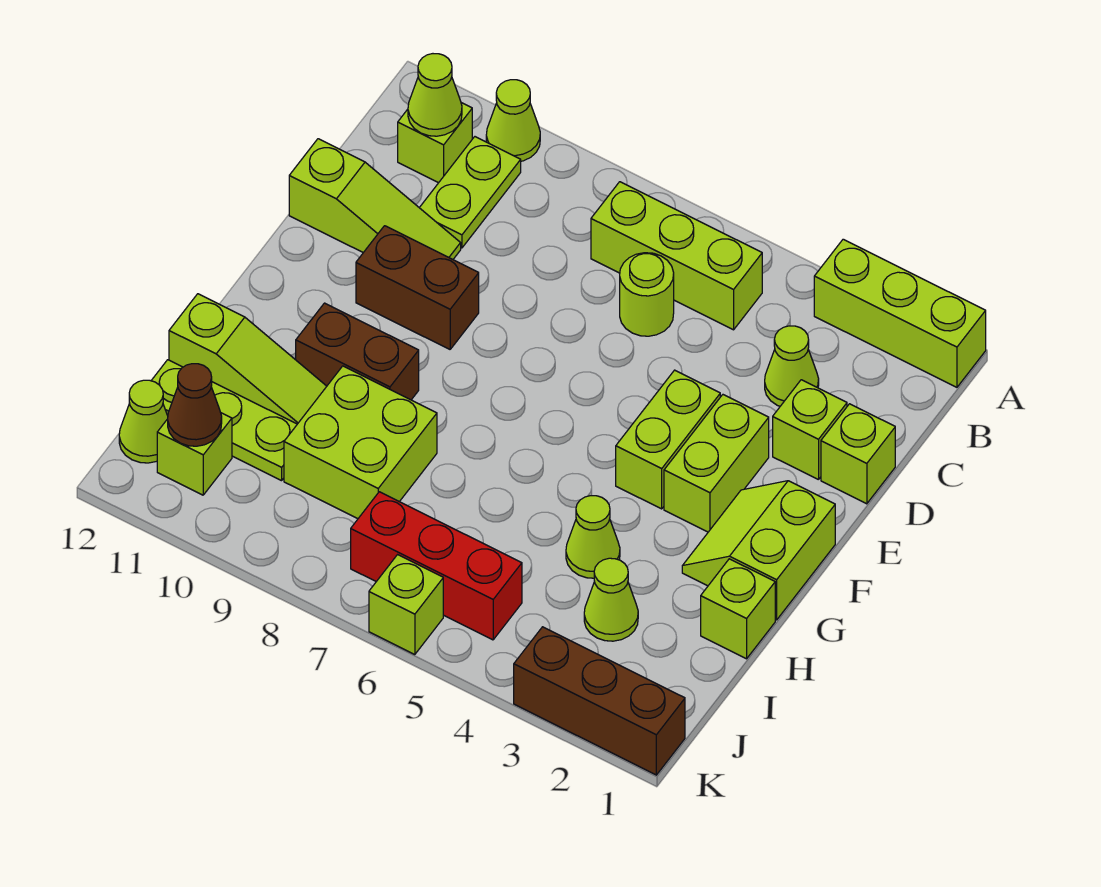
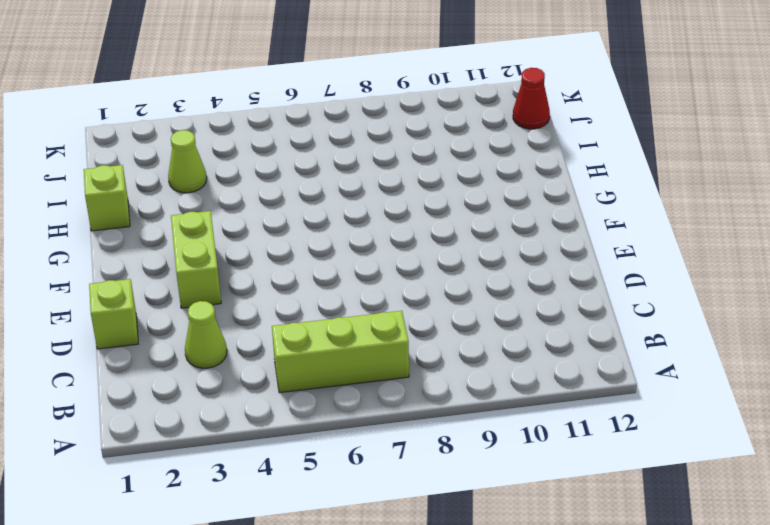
red 1x1 cone [513,68,550,129] -> lime 1x1 cone [119,380,168,463]
none -> lime 1x3 brick [814,239,986,387]
none -> lime 1x1 cone [486,80,540,161]
none -> lime 1x2 plate [420,137,521,248]

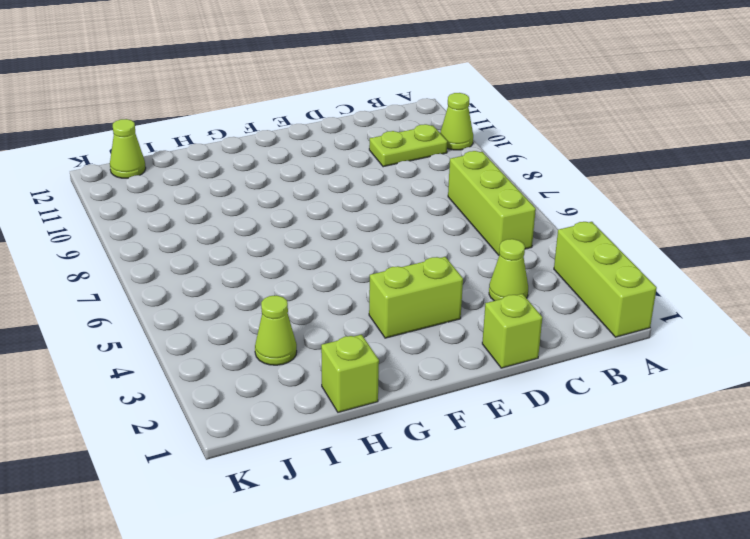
none -> lime 1x1 brick [398,103,472,183]
none -> lime 1x1 round brick [620,253,674,336]
none -> lime 1x1 brick [773,380,847,480]

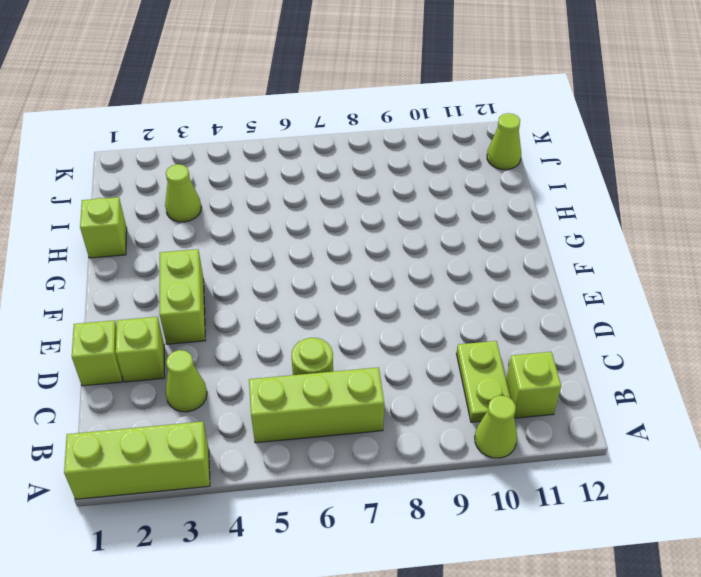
none -> lime 1x3 slope [289,139,461,259]
none -> lime 1x2 brick [616,370,720,509]
none -> brown 1x2 brick [356,226,479,349]

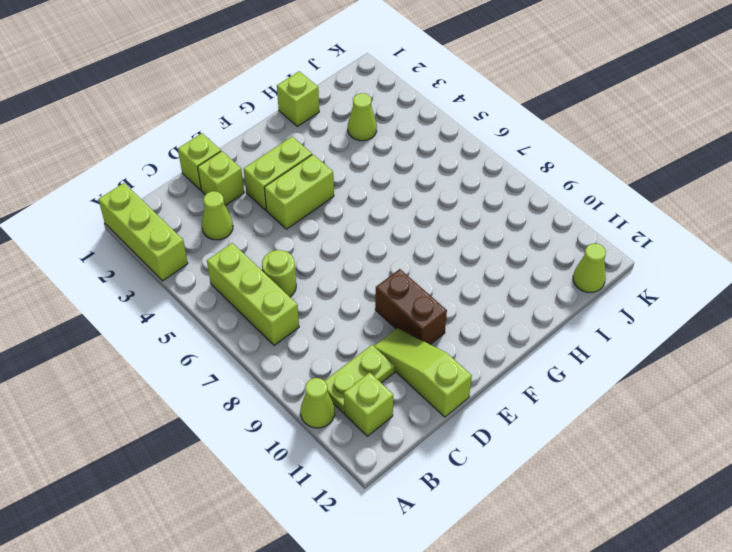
none -> lime 2x2 slope [682,481,835,620]
none -> brown 1x2 brick [296,303,419,400]
none -> lime 1x1 cone [566,496,620,578]

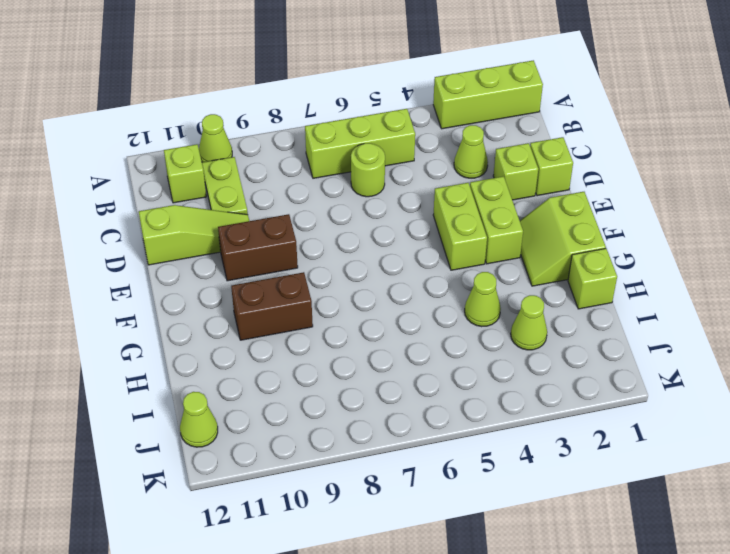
none -> lime 2x2 brick [284,366,437,519]
none -> lime 1x3 slope [169,294,327,424]
none -> lime 1x3 plate [151,360,297,481]

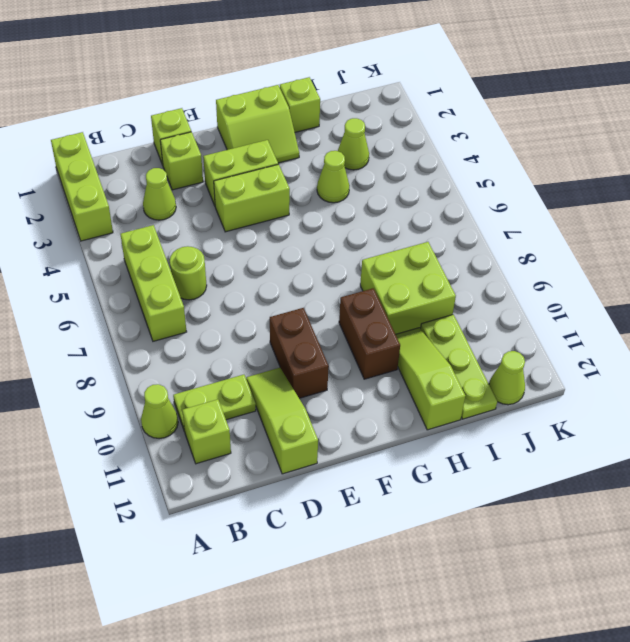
none -> red 1x3 brick [351,492,522,640]
none -> lime 1x1 brick [157,413,232,495]
none -> brown 1x3 brick [514,627,685,775]

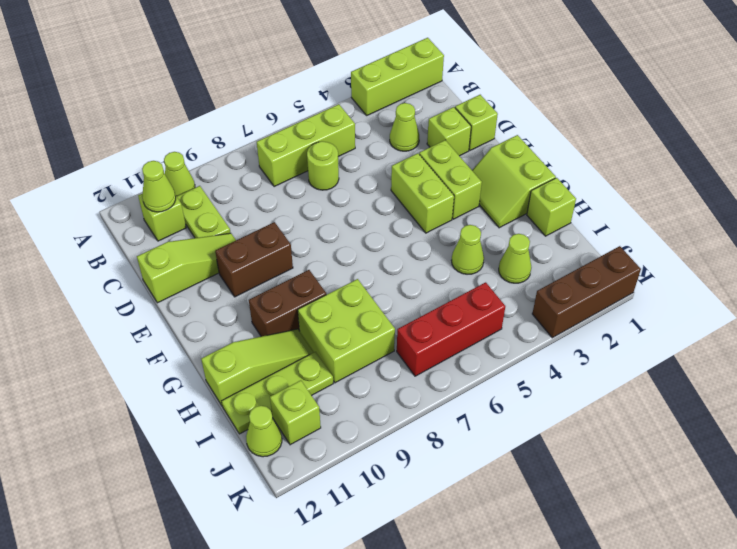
none -> lime 1x1 brick [369,555,443,655]
none -> brown 1x1 cone [168,364,222,446]

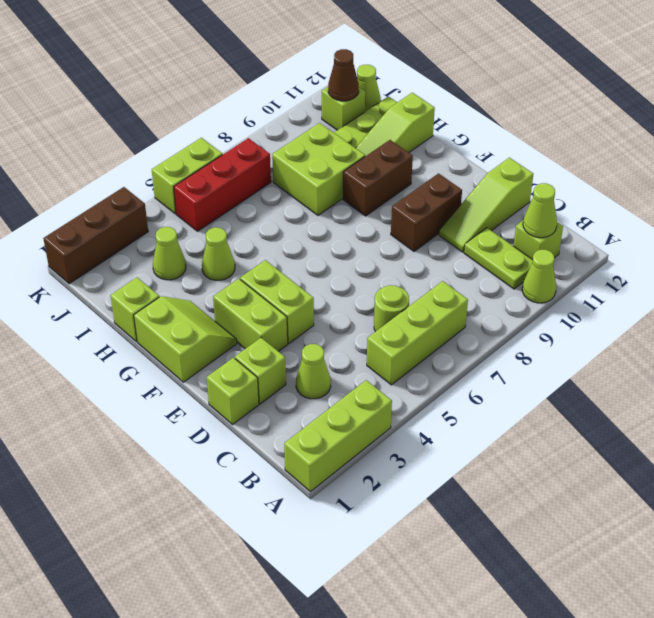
lime 1x2 brick [152,138,223,214] -> lime 1x1 brick [369,555,443,655]

